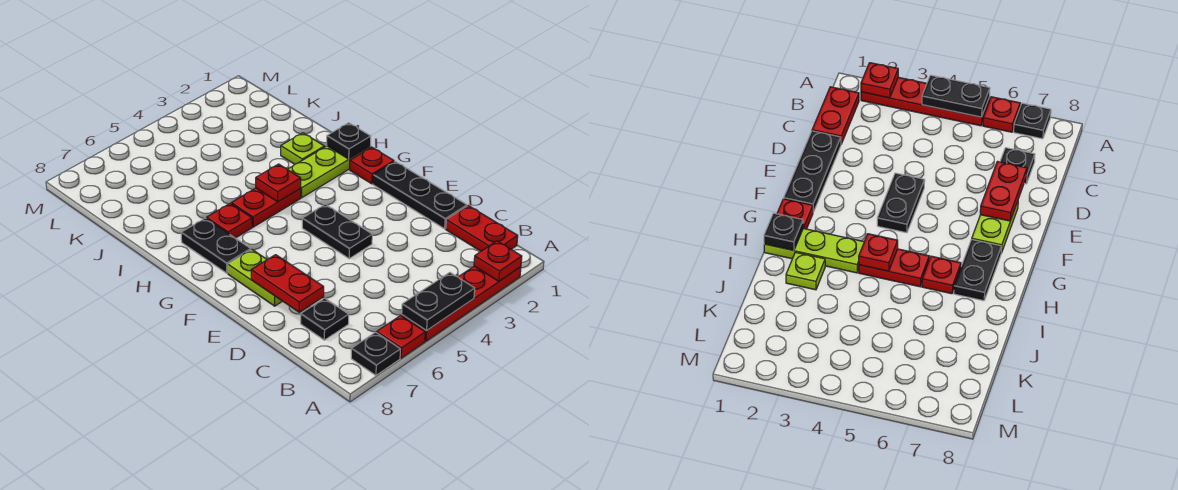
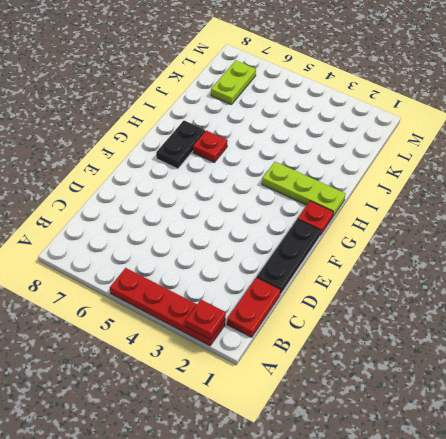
lime 1x2 plate [211,61,256,104] -> lime 1x2 plate moved to [228,249,282,306]
none -> red 1x1 plate [377,316,425,358]
none -> black 1x1 plate [351,332,400,375]
none -> black 1x1 plate [301,298,349,340]

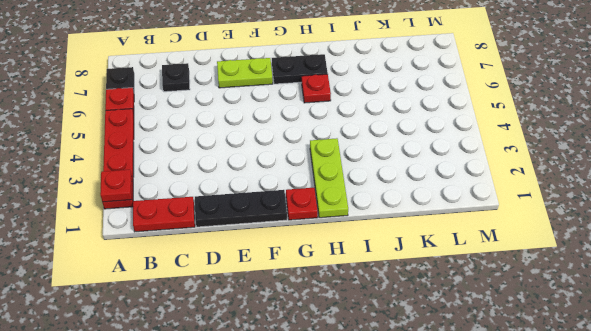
none -> black 1x2 plate [302,204,372,259]
none -> red 1x2 plate [231,188,301,227]
none -> lime 1x1 plate [281,133,324,164]

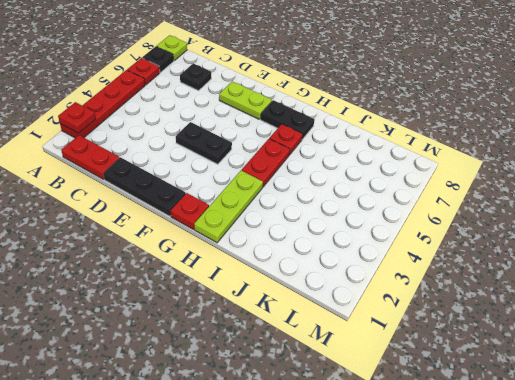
lime 1x1 plate [157,35,187,60] -> lime 1x1 plate moved to [281,133,324,164]
none -> black 1x2 plate [402,272,475,331]
none -> red 1x2 plate [251,255,324,312]
none -> black 1x1 plate [327,123,371,159]

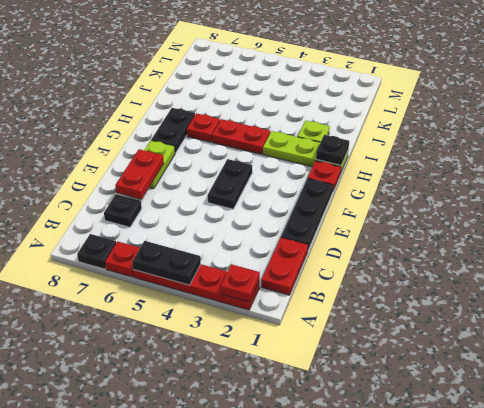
none -> red 1x1 plate [256,164,301,202]

